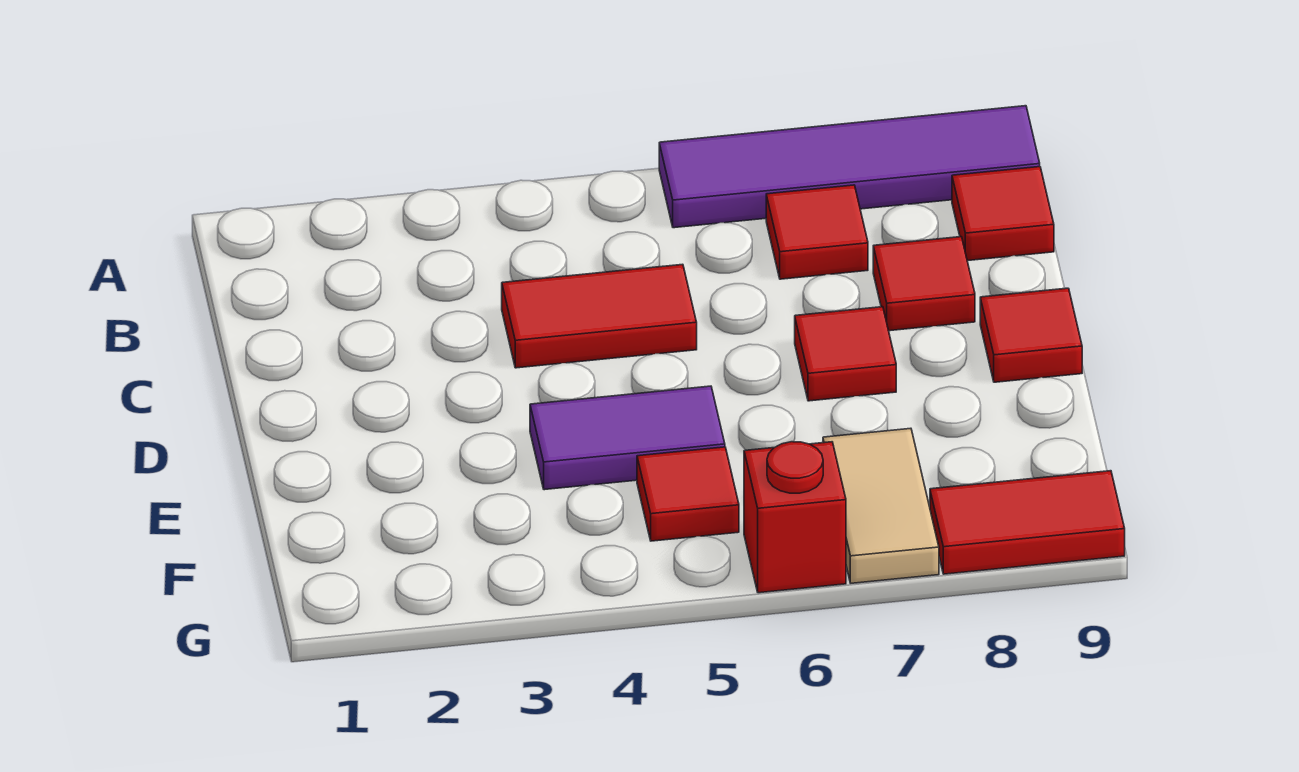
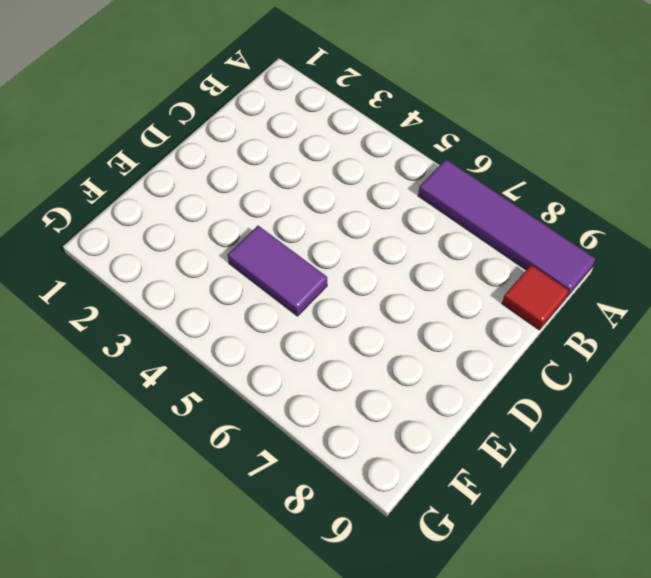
none -> red 1x1 tile [766,185,868,279]
none -> red 1x2 tile [502,264,697,368]
none -> red 1x1 tile [873,237,975,331]

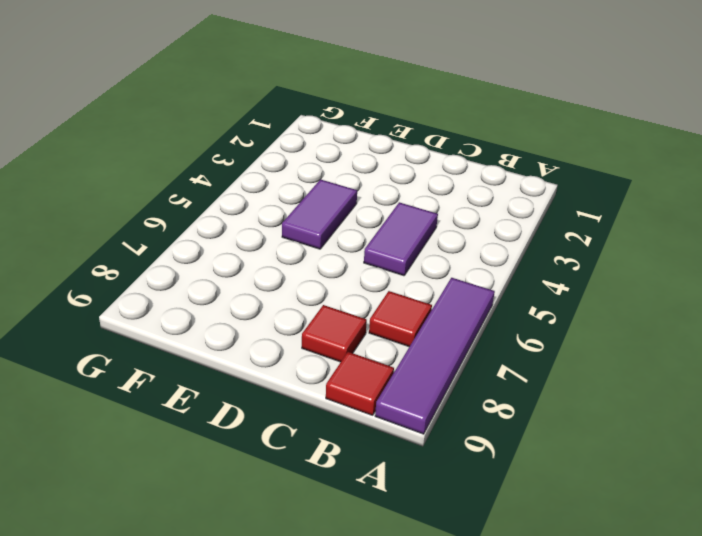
purple 1x2 tile [364,202,438,276] -> red 1x2 tile [502,264,697,368]
none -> red 1x1 tile [795,307,896,401]
none -> red 1x1 tile [980,288,1082,382]
none -> red 1x1 tile [637,447,739,541]

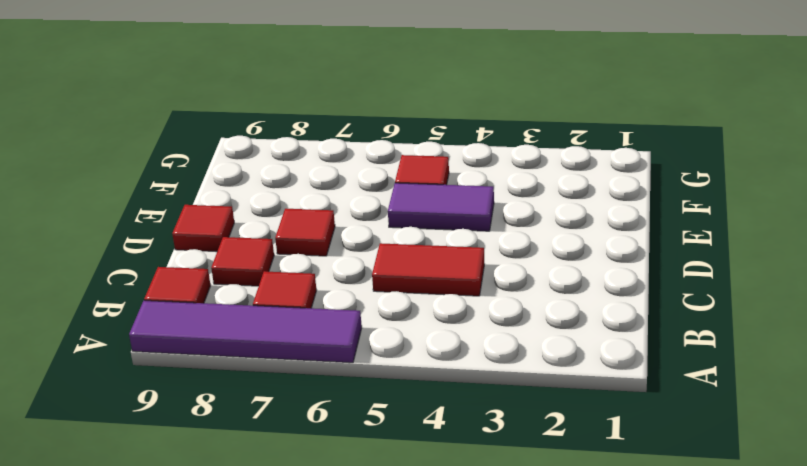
none -> tan 1x2 tile [823,428,939,583]
none -> red 1x1 brick [744,442,846,593]
none -> red 1x2 tile [930,471,1125,574]

